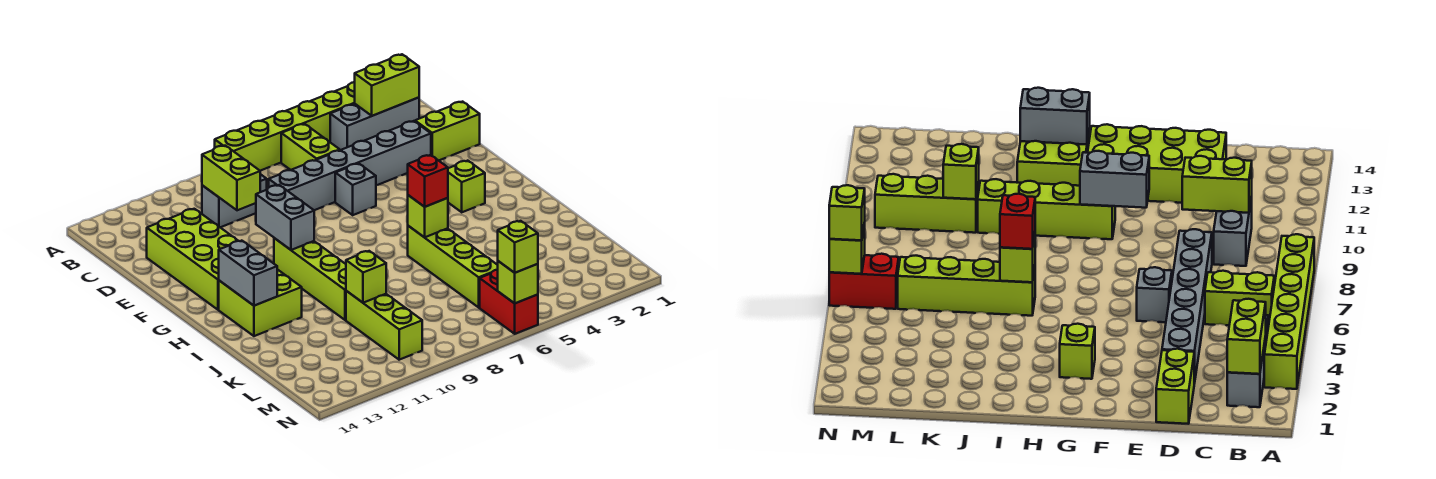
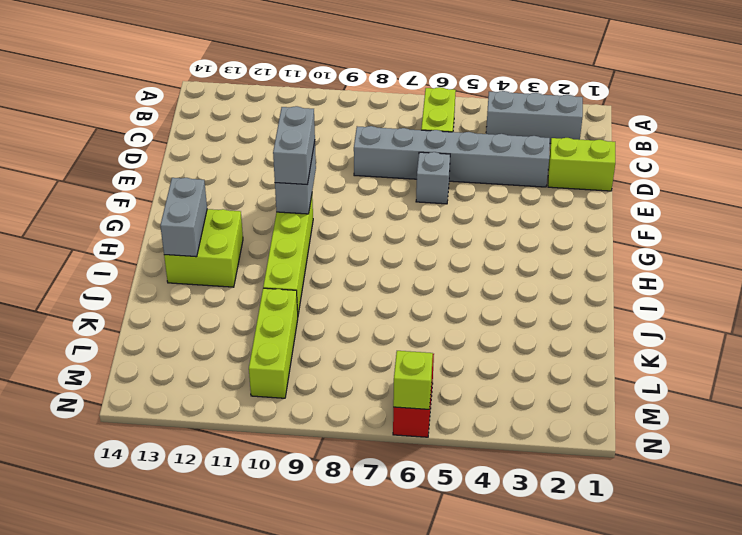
grey 1x2 brick [273,106,315,185] -> grey 1x2 brick turned to [202,174,267,227]
none -> lime 1x6 brick [215,82,355,171]
none -> lime 2x4 brick [147,209,238,310]
none -> lime 1x1 brick [448,161,485,212]

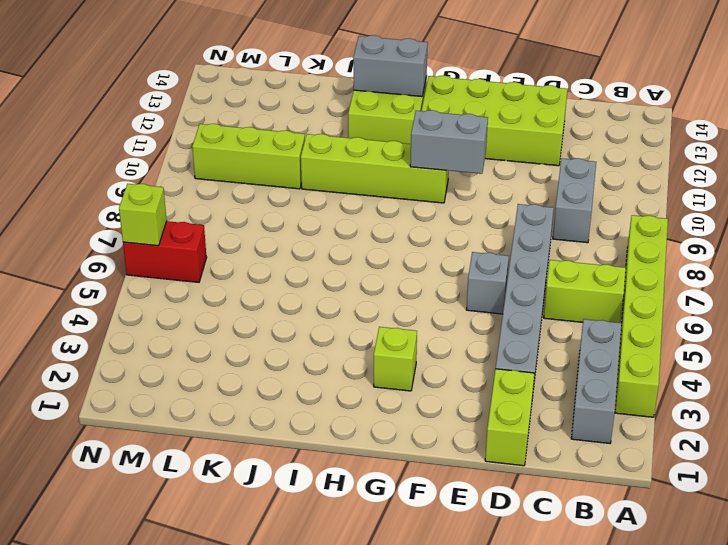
none -> lime 1x4 brick [408,226,498,307]
none -> lime 1x2 brick [355,54,419,116]
none -> lime 1x2 brick [202,146,260,210]

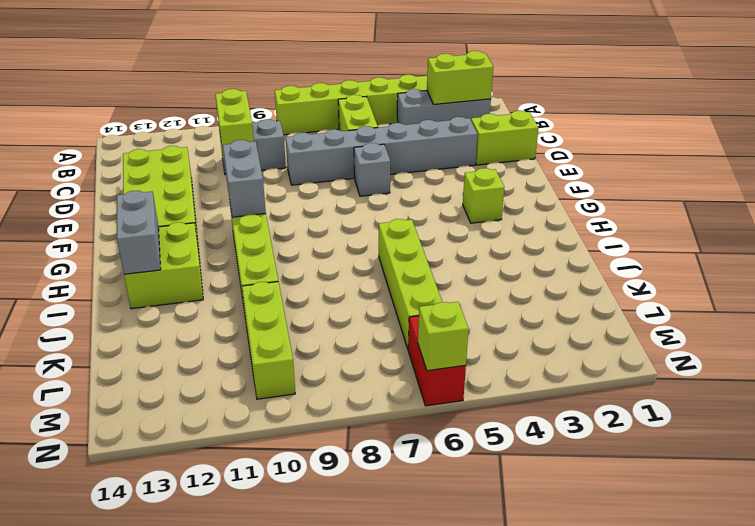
none -> lime 1x1 brick [408,195,448,237]
none -> lime 1x1 brick [346,251,386,303]
none -> red 1x1 brick [408,155,448,207]

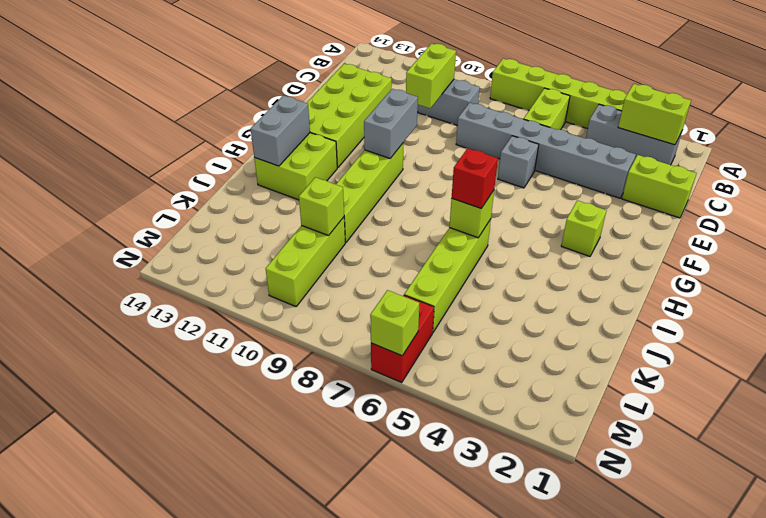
none -> lime 1x1 brick [498,221,538,273]

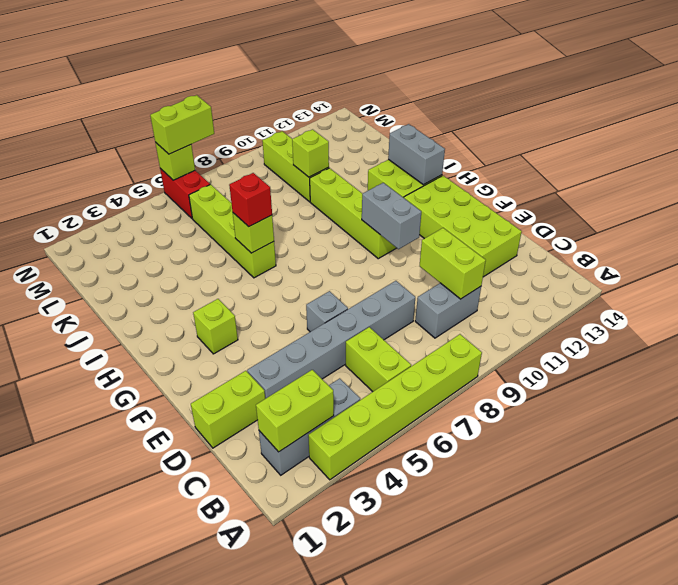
lime 1x2 brick [150,95,214,154] -> lime 1x1 brick [498,221,538,273]

